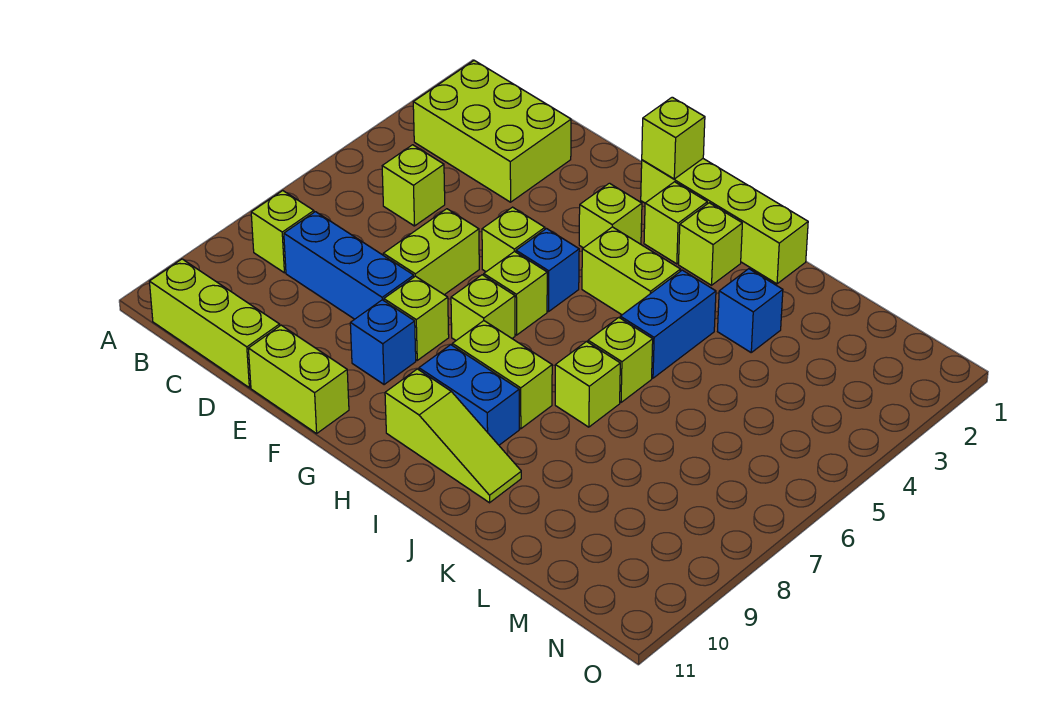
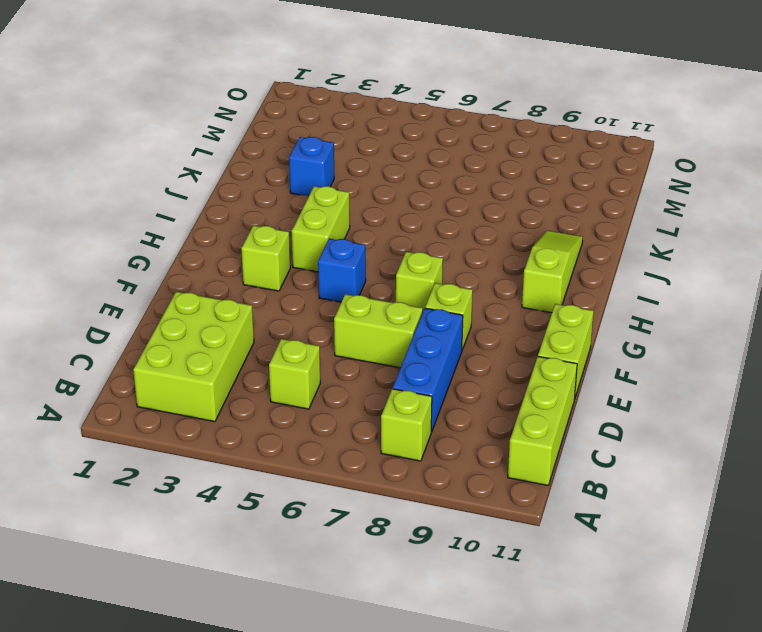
none -> lime 1x1 brick [482,207,545,272]
none -> blue 1x1 brick [350,300,416,385]
none -> lime 1x4 brick [641,159,808,284]

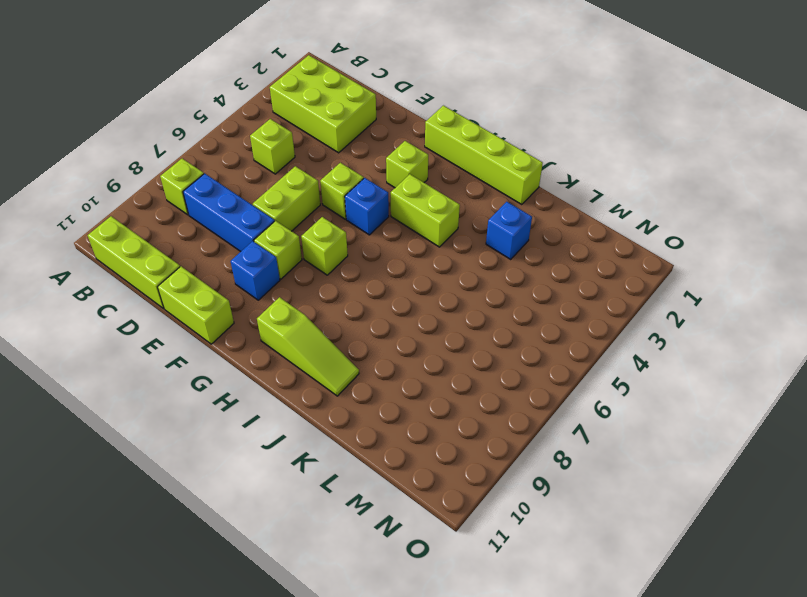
none -> lime 1x1 brick [484,251,547,335]
none -> lime 1x1 brick [644,182,707,264]
none -> lime 1x2 brick [452,321,552,429]

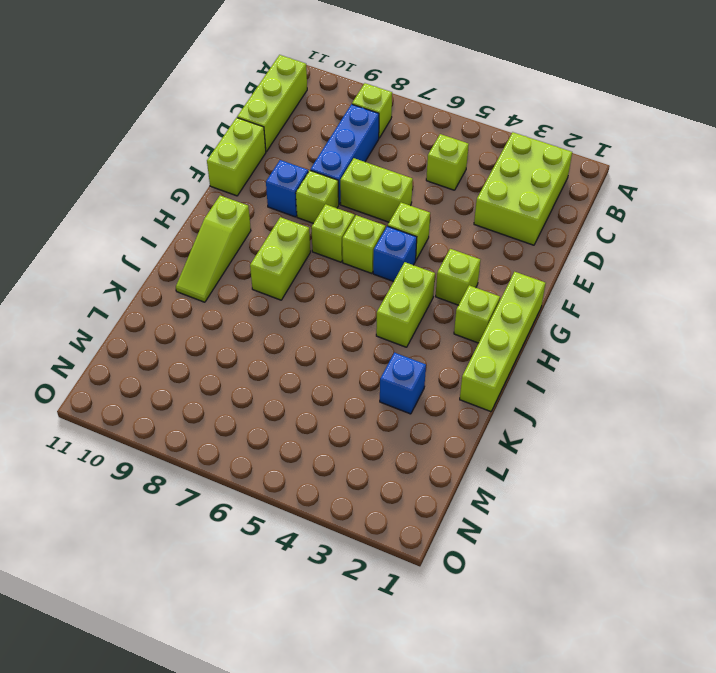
none -> blue 1x2 brick [419,345,519,445]
none -> lime 1x1 brick [678,203,742,285]
none -> blue 1x2 brick [620,270,716,378]

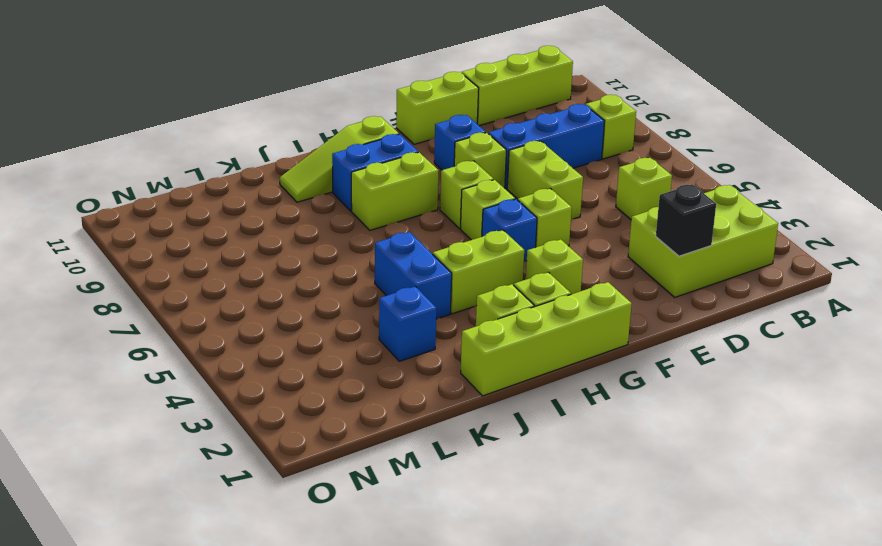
black 1x1 brick [656,184,716,256] -> none
none -> lime 1x1 brick [588,318,653,402]
none -> lime 1x1 brick [555,341,620,427]
none -> lime 1x1 brick [642,97,705,179]

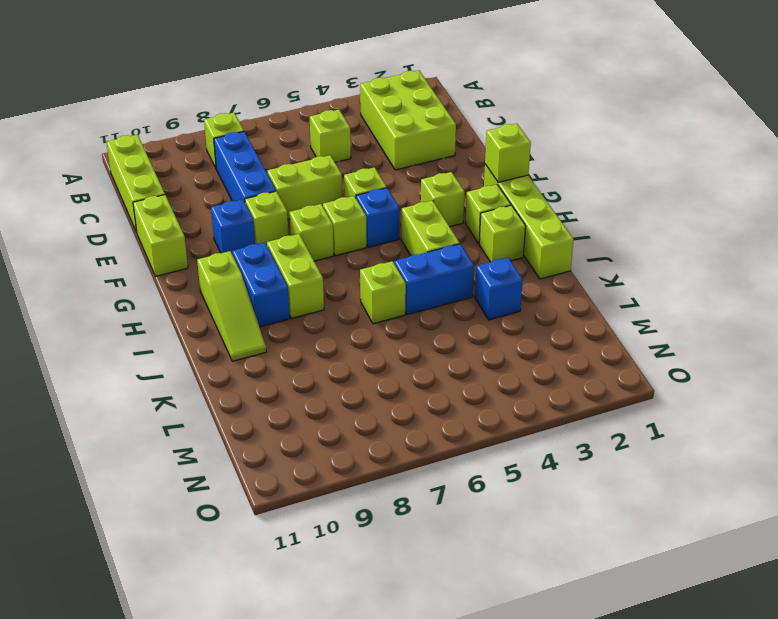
none -> lime 1x1 brick [555,341,620,427]

